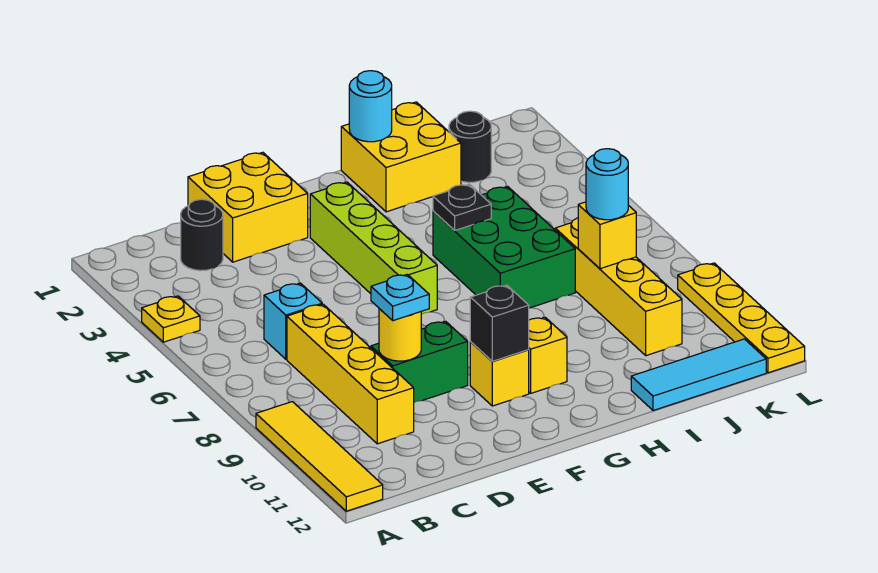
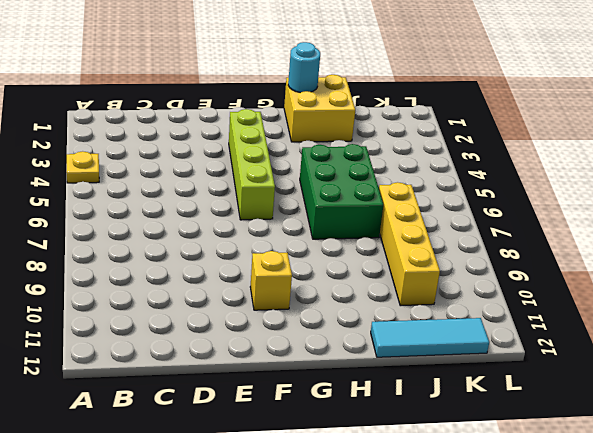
none -> yellow 1x4 tile [256,402,383,511]
none -> black 1x1 round brick [181,199,223,271]
none -> cyan 1x1 brick [264,283,322,359]

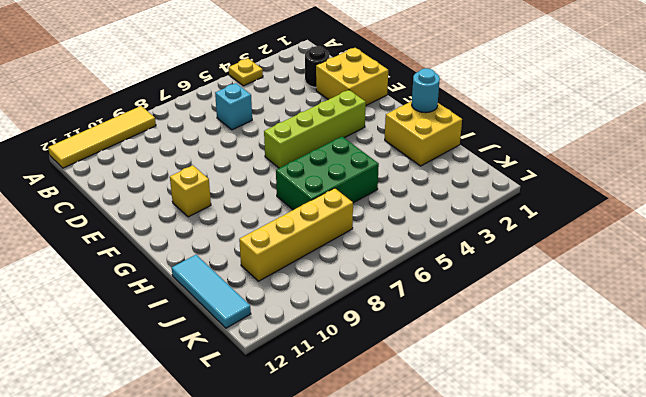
none -> yellow 1x4 brick [287,304,414,444]
none -> green 1x2 brick [371,321,468,402]
none -> yellow 1x1 brick [529,317,567,393]

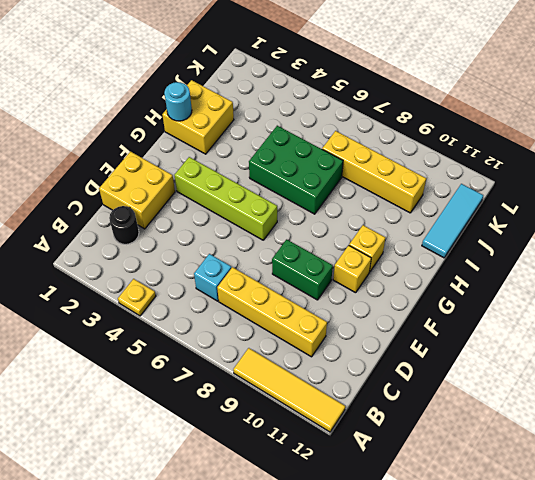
green 1x2 brick [272,239,333,300] -> green 1x2 brick turned to [371,321,468,402]
none -> black 1x1 round brick [449,111,491,182]
none -> yellow 1x4 plate [678,263,805,373]
none -> yellow 1x1 round brick [379,309,421,361]

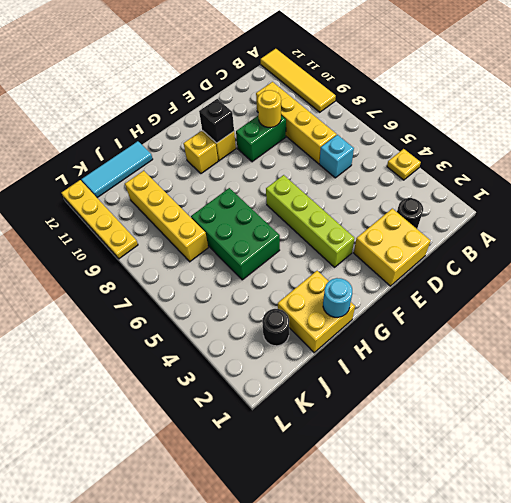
none -> black 1x1 plate [433,184,491,230]
none -> yellow 1x1 brick [578,202,636,269]
none -> cyan 1x1 plate [371,274,429,321]

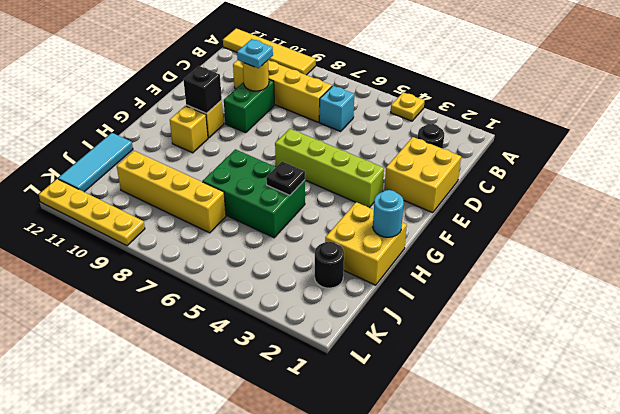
none -> yellow 1x1 brick [578,202,636,269]
none -> cyan 1x1 round brick [586,149,628,220]

